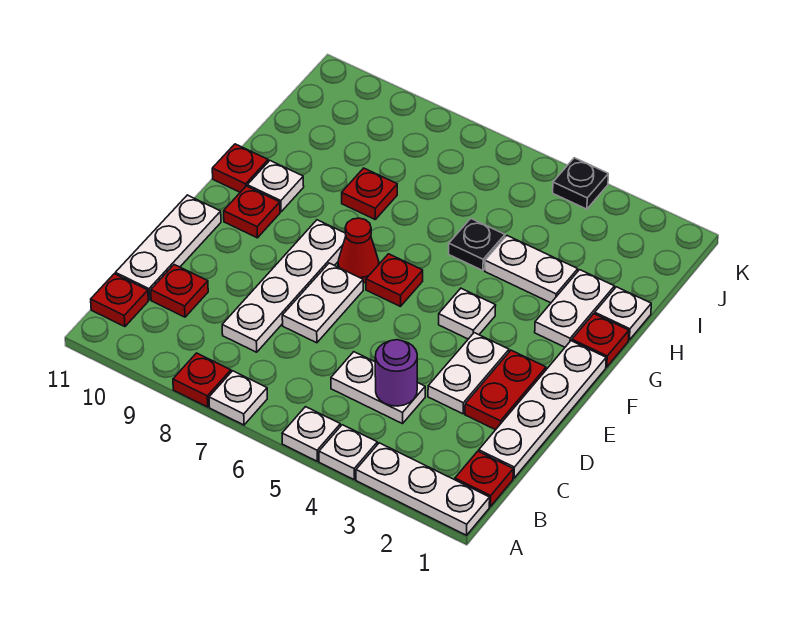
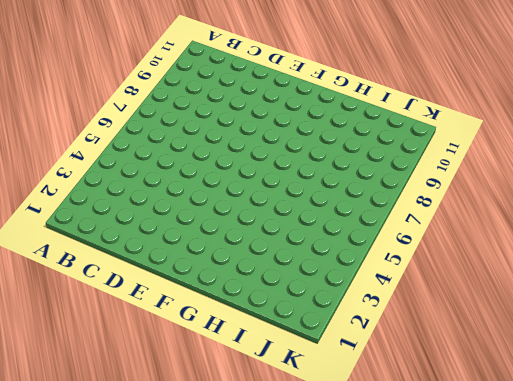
none -> white 1x3 plate [356,443,490,535]
none -> white 1x1 plate [319,425,377,479]
none -> white 1x1 plate [282,407,340,461]

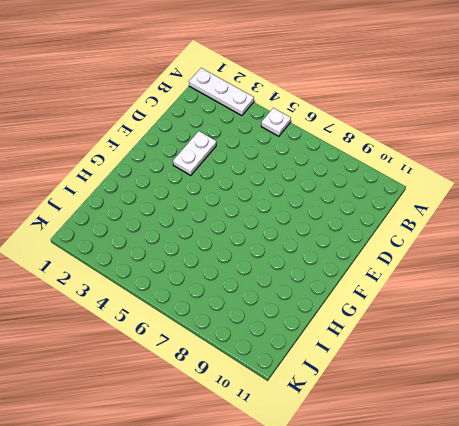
none -> white 1x1 plate [319,425,377,479]
none -> white 1x1 plate [209,371,267,425]
none -> red 1x1 plate [173,353,231,407]

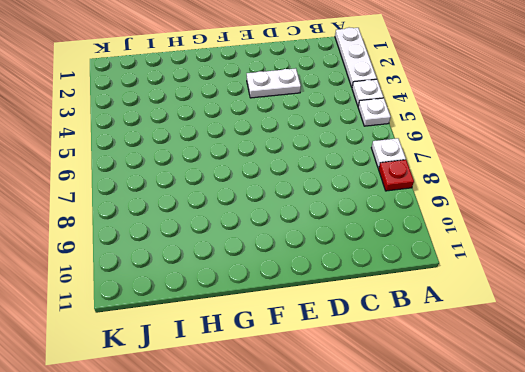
none -> red 1x1 plate [455,451,513,507]
none -> red 1x1 plate [91,274,148,327]
none -> white 1x4 plate [479,341,606,478]

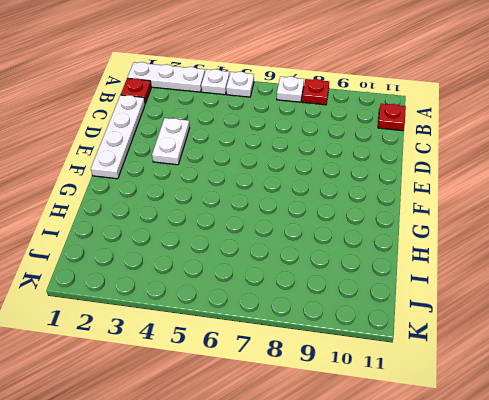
none -> white 1x2 plate [331,352,425,424]
none -> white 1x4 plate [222,220,346,352]
none -> red 1x1 plate [151,265,208,317]

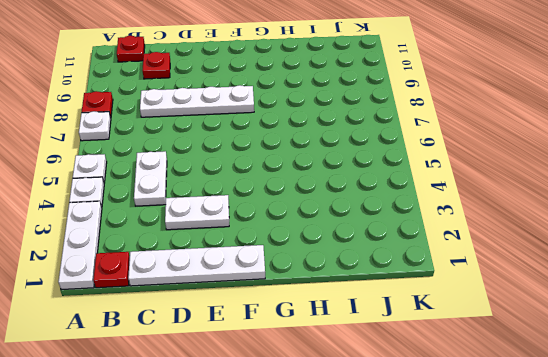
none -> white 1x3 plate [115,195,221,300]
none -> red 1x2 plate [465,350,546,430]
none -> white 1x2 plate [282,263,363,343]

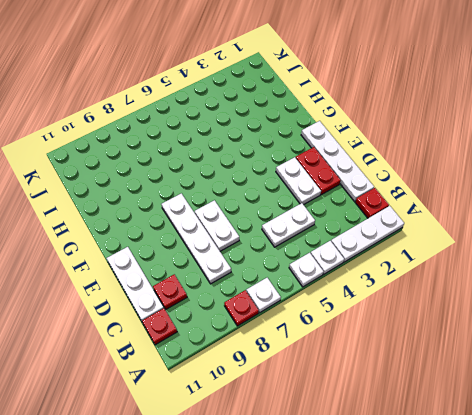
none -> white 1x1 plate [439,288,496,339]
none -> red 1x1 plate [366,254,423,306]
none -> red 1x1 cone [338,218,379,283]

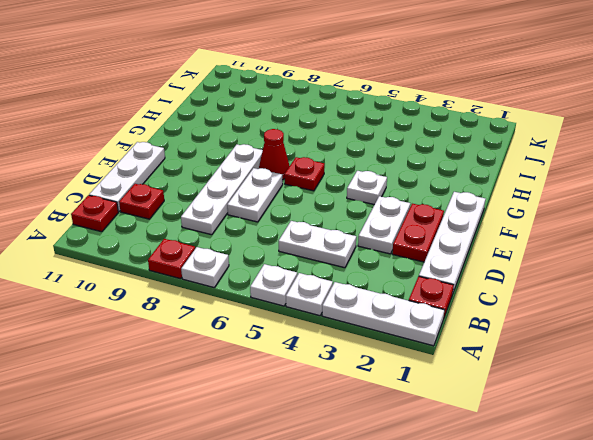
none -> red 1x1 plate [224,186,280,238]
none -> red 1x1 plate [572,314,629,367]
none -> white 1x2 plate [535,270,614,347]

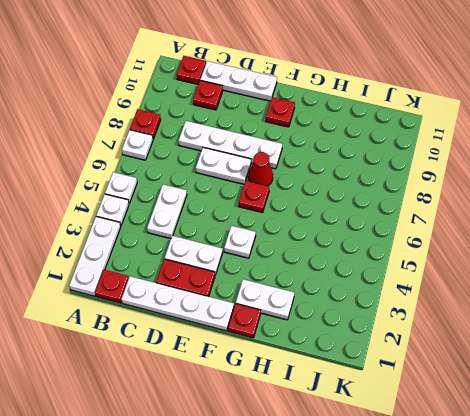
none -> white 1x1 plate [247,161,304,212]
none -> red 1x1 plate [212,144,268,192]
none -> white 1x1 plate [595,287,651,340]

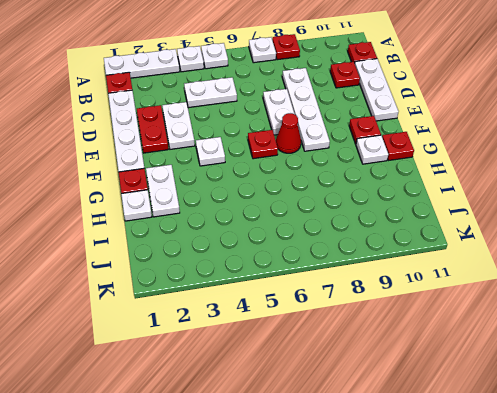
none -> white 1x2 plate [485,236,578,303]
none -> black 1x1 plate [449,219,505,271]
none -> red 1x1 plate [342,168,397,219]

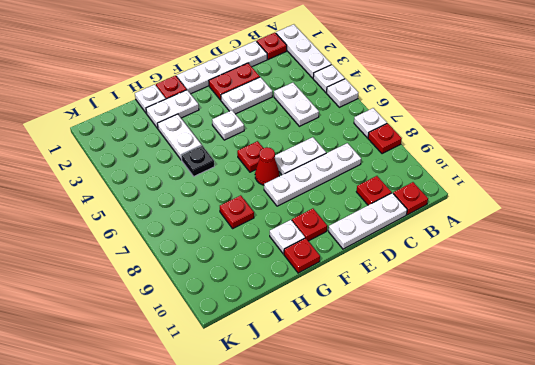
none -> black 1x1 plate [553,158,608,209]
none -> purple 1x1 round brick [375,340,417,406]

